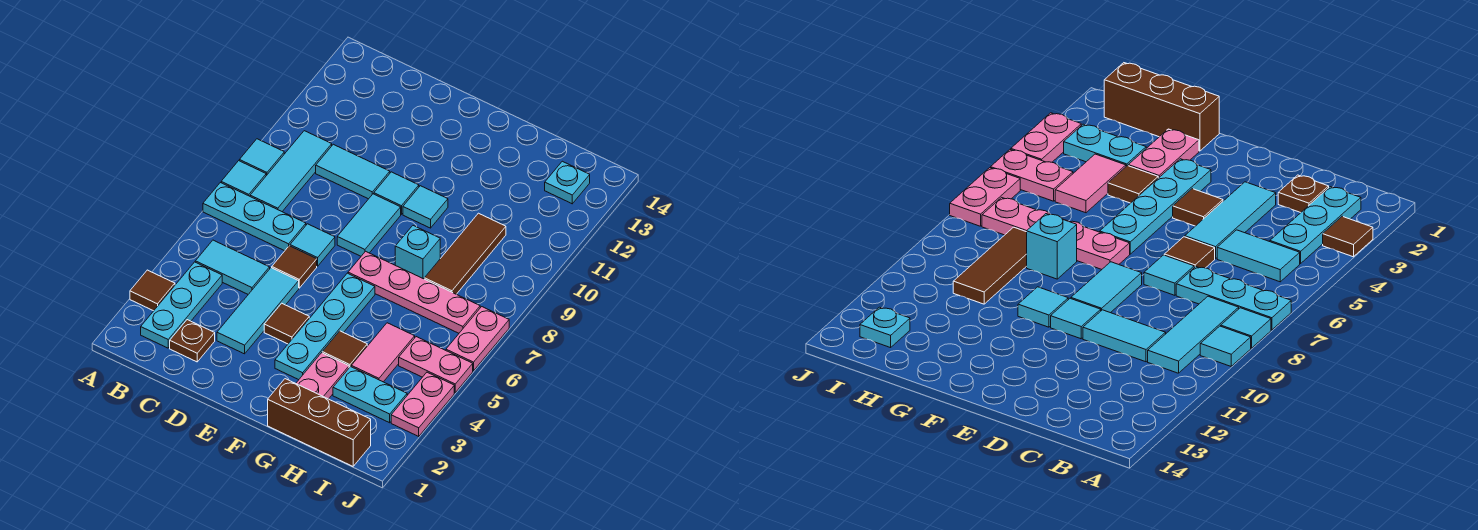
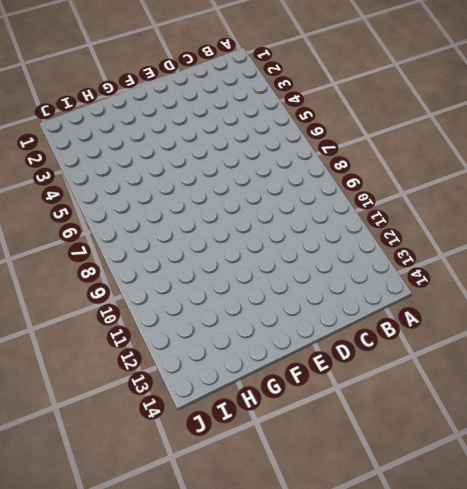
none -> brown 1x1 tile [130,270,175,311]
none -> cyan 1x3 plate [203,183,306,251]
none -> cyan 1x1 tile [221,161,266,196]

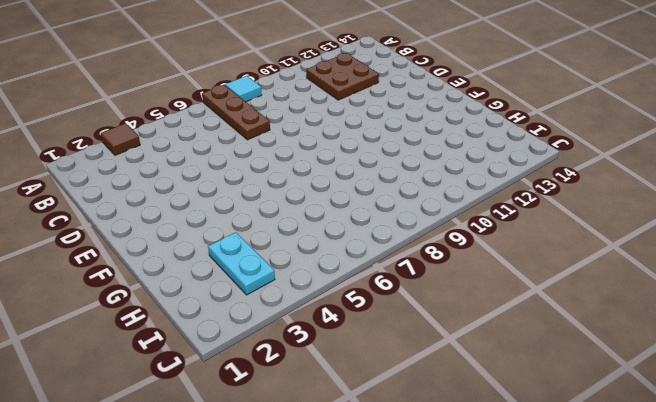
brown 1x3 plate [202,85,270,140] -> cyan 1x3 plate [203,183,306,251]
brown 2x2 plate [306,53,379,100] -> none
none -> cyan 1x1 tile [239,139,284,176]
none -> cyan 1x3 plate [141,262,222,348]
none -> cyan 1x2 tile [195,240,270,294]

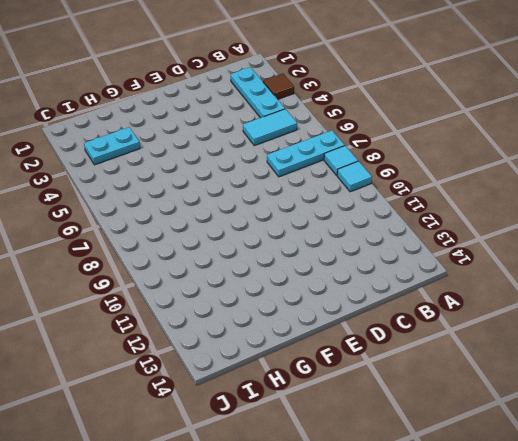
none -> cyan 1x3 tile [250,131,332,211]
none -> brown 1x1 plate [170,320,215,362]
none -> cyan 1x2 tile [316,144,390,199]

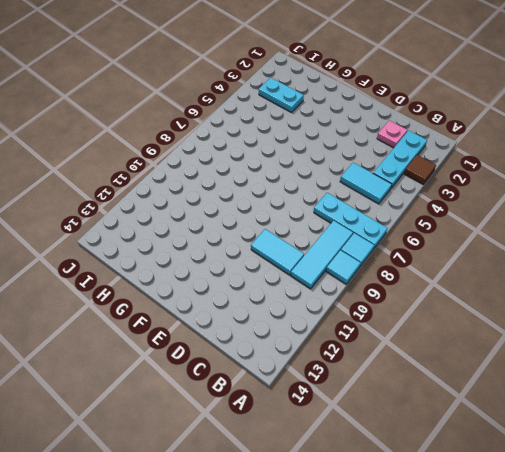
pink 1x1 plate [377,120,407,148] -> brown 1x1 plate [170,320,215,362]
none -> cyan 1x3 tile [217,268,299,354]
none -> brown 1x1 tile [272,246,317,288]
none -> cyan 1x1 tile [290,224,335,266]

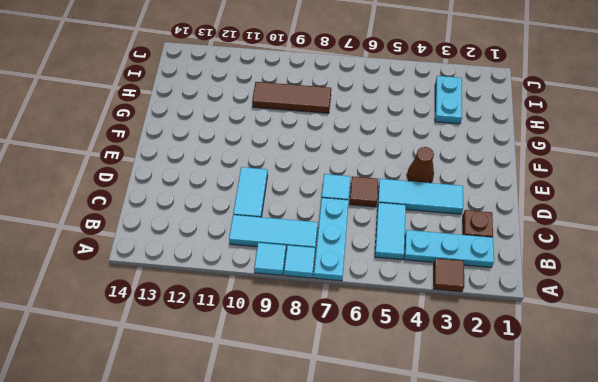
brown 1x1 cone [407,147,434,183] -> brown 1x1 tile [264,303,309,344]
none -> cyan 1x2 tile [337,194,401,256]
none -> cyan 1x1 tile [374,172,419,214]
none -> cyan 1x4 plate [275,273,375,380]

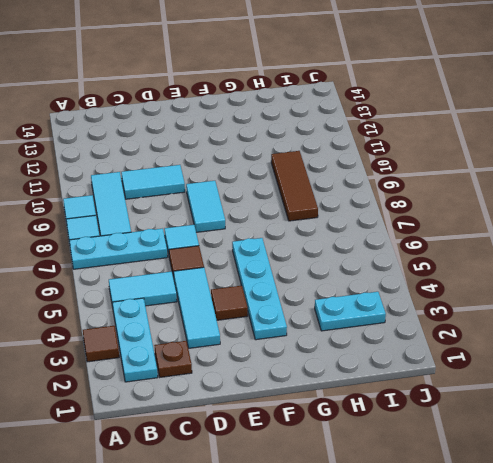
none -> cyan 1x1 tile [374,172,419,214]
none -> pink 1x4 plate [348,251,480,333]
none -> cyan 1x1 tile [403,186,448,228]

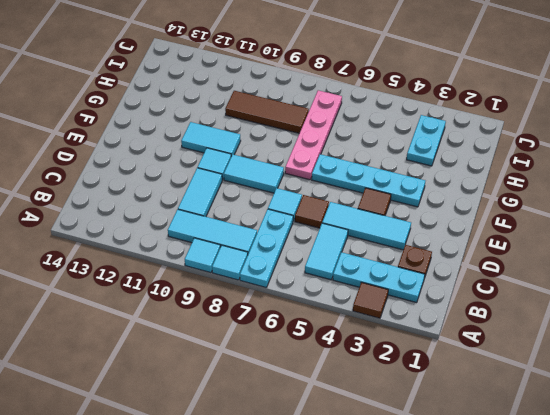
cyan 1x2 tile [181,122,241,156] -> cyan 1x1 tile [403,186,448,228]
none -> brown 1x3 brick [268,379,371,466]
none -> pink 1x2 plate [296,353,349,399]
none -> brown 1x1 tile [322,331,367,368]

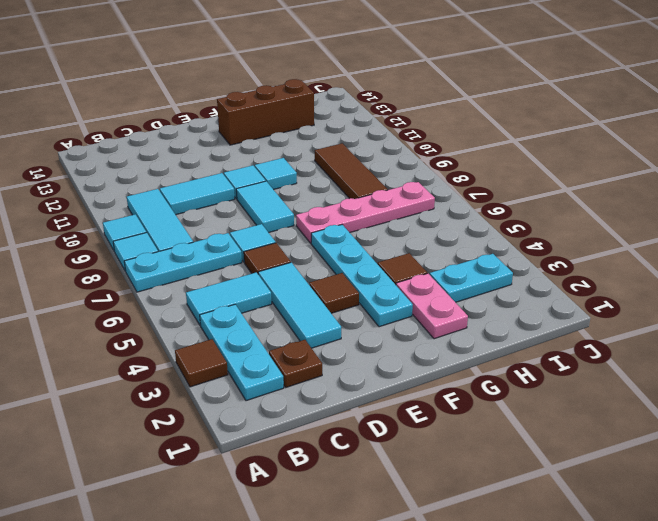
brown 1x3 brick [217,79,314,145] -> brown 1x3 brick moved to [268,379,371,466]
none -> cyan 1x1 brick [395,226,440,279]
none -> pink 1x2 tile [351,323,415,382]
none -> pink 1x2 plate [399,337,473,392]

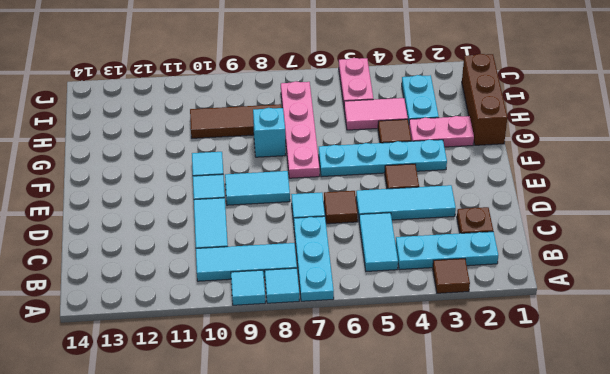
none -> cyan 1x1 plate [545,161,590,204]
none -> pink 1x2 plate [391,372,454,436]
none -> pink 1x2 plate [446,307,509,371]

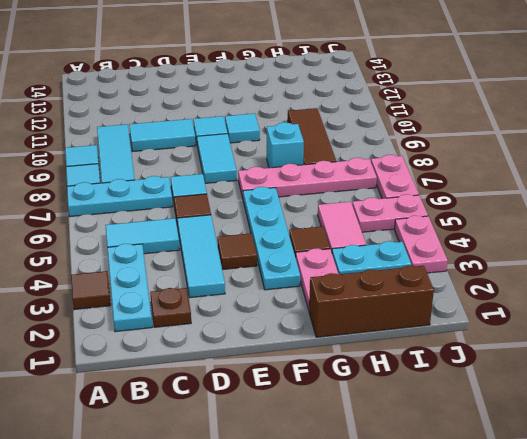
none -> cyan 1x1 plate [545,161,590,204]

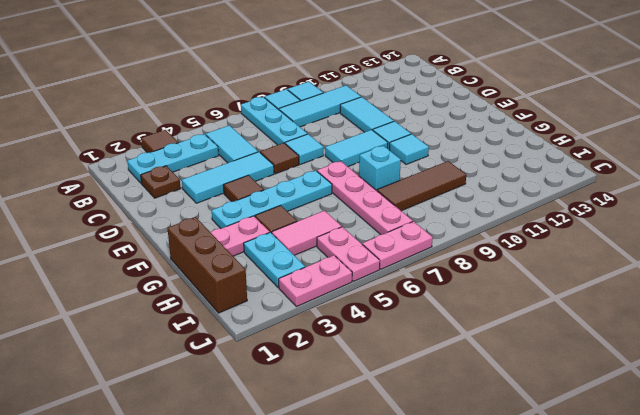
none -> cyan 1x1 plate [545,161,590,204]

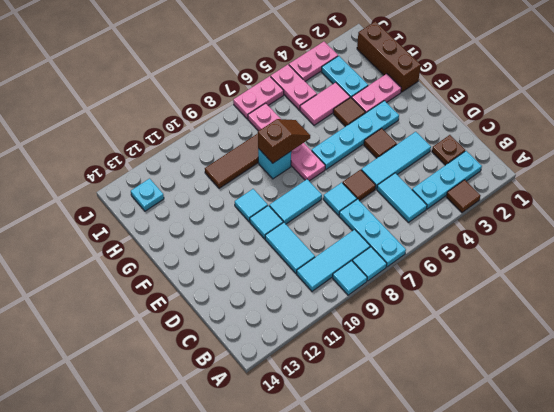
brown 1x2 slope [258,119,310,163] -> none

